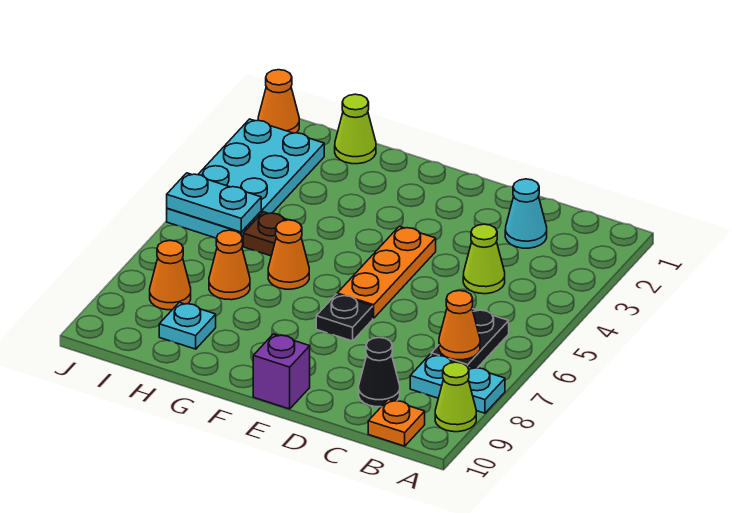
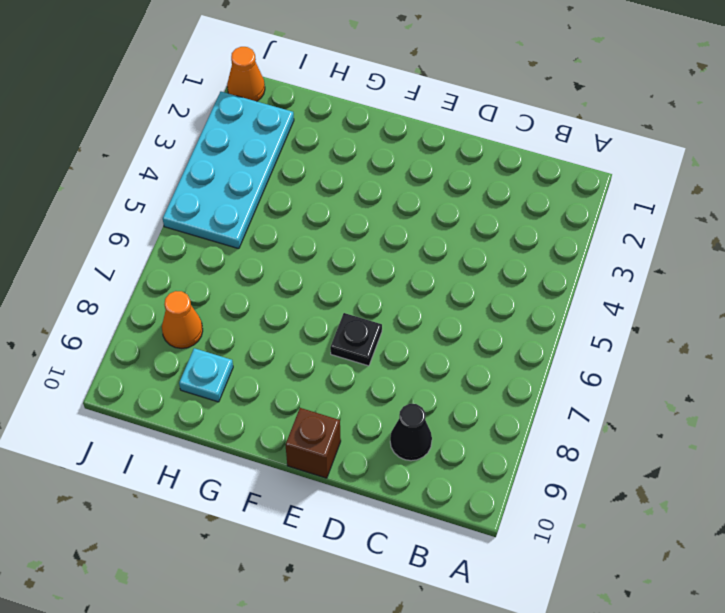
brown 1x1 brick [285,408,341,478] -> purple 1x1 brick [253,334,310,409]
none -> cyan 1x2 plate [410,354,505,413]
none -> lime 1x1 cone [435,362,476,432]
none -> black 1x2 plate [431,309,509,368]

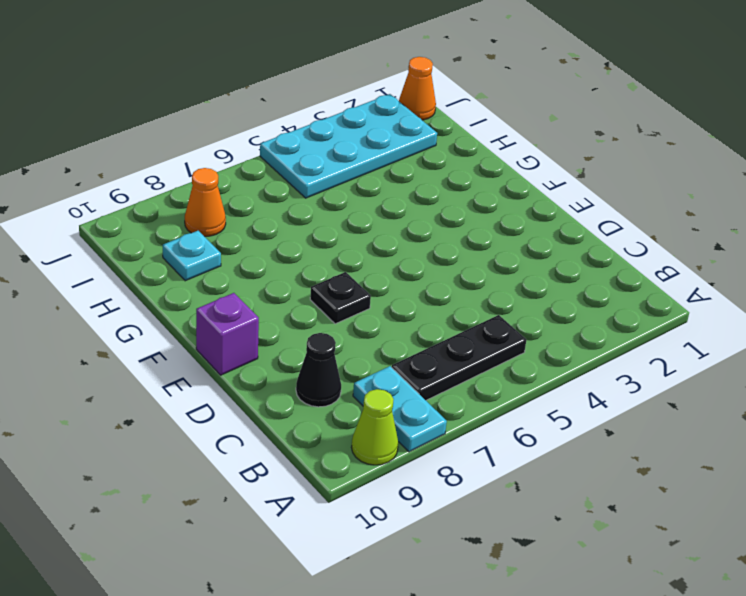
black 1x3 plate [392,315,526,400] -> black 1x2 plate [431,309,509,368]
none -> orange 1x1 plate [368,399,425,446]
none -> cyan 1x1 cone [505,179,547,248]
none -> lime 1x1 cone [463,224,505,294]

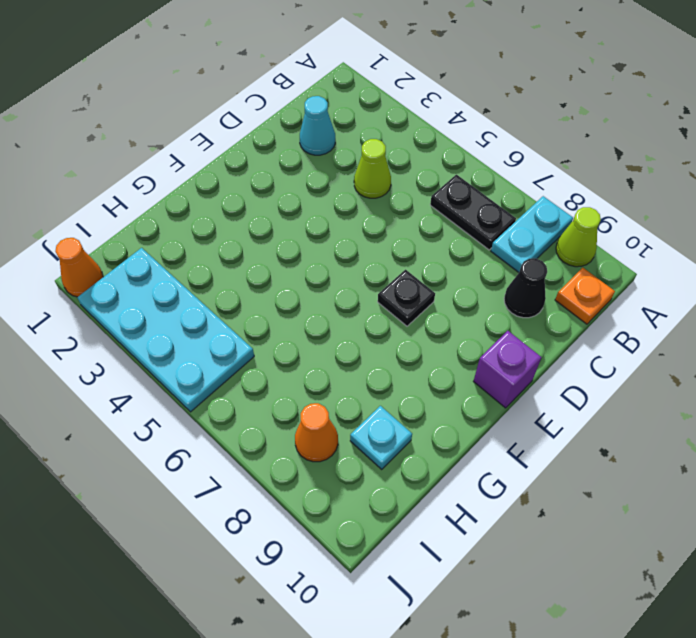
none -> orange 1x3 plate [337,226,436,318]
none -> orange 1x1 cone [268,220,309,289]
none -> lime 1x1 cone [335,94,376,164]

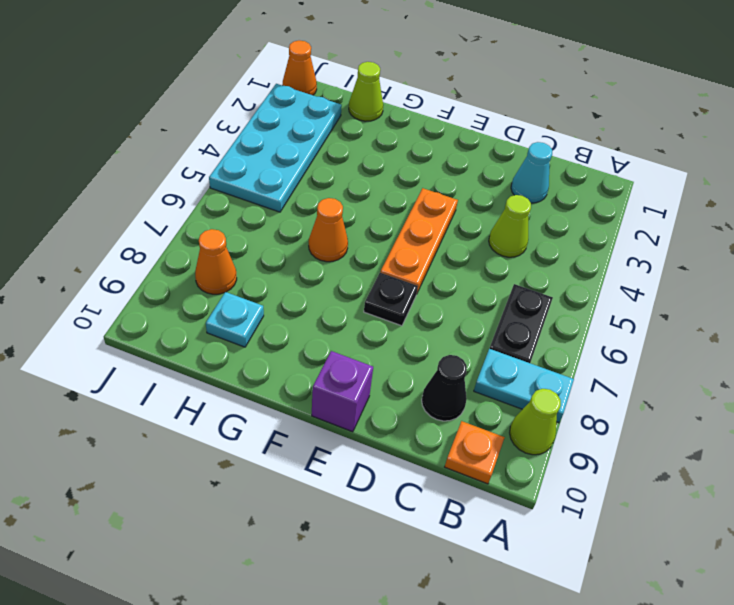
none -> brown 1x1 plate [243,212,288,256]
none -> orange 1x1 cone [209,230,250,300]
none -> orange 1x1 cone [439,291,480,360]

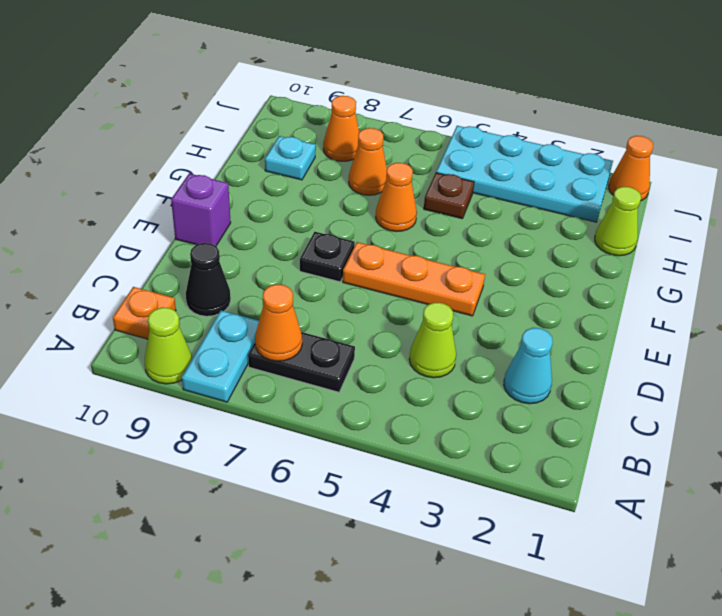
none -> cyan 1x2 plate [167,173,261,232]

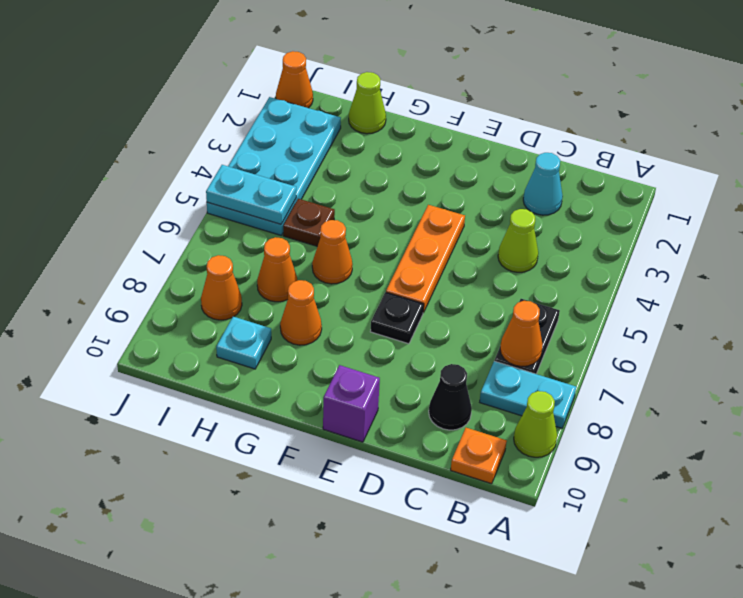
orange 1x1 cone [280,280,322,345] -> none

